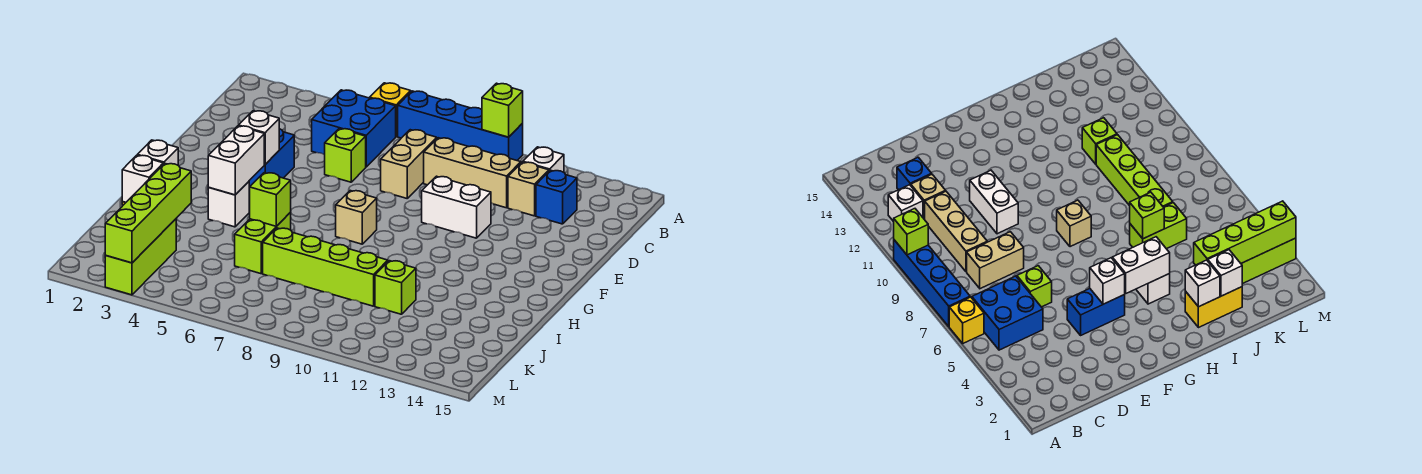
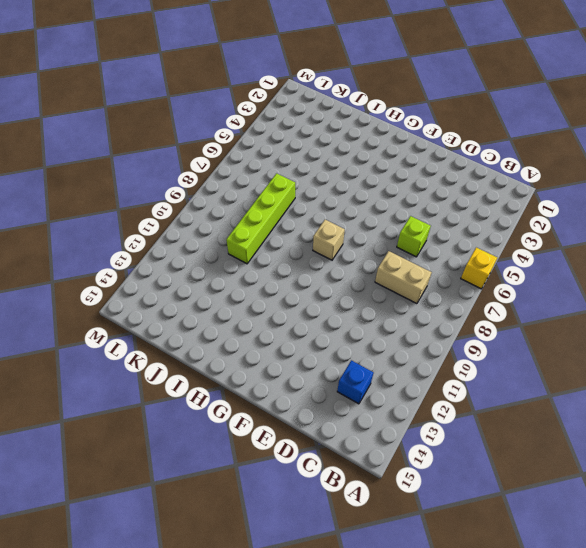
none -> blue 1x4 brick [398,91,523,160]
none -> blue 2x2 brick [312,90,396,167]
none -> white 1x1 brick [523,147,564,172]

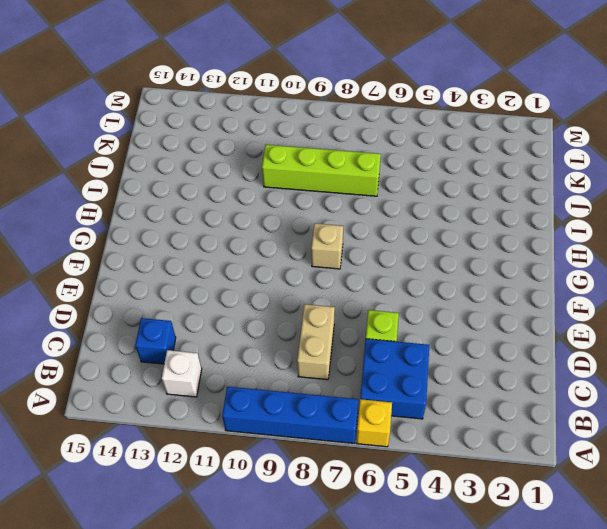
none -> tan 1x3 brick [424,138,521,208]
none -> tan 1x1 brick [508,162,549,216]
none -> blue 1x2 brick [249,129,294,191]

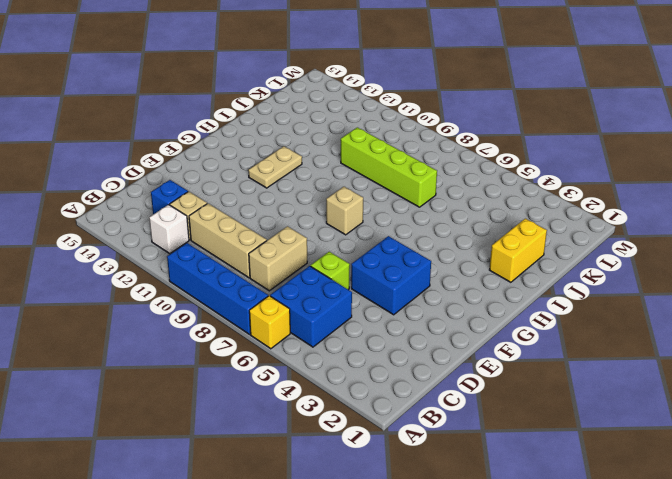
blue 2x2 brick [351,236,431,315] -> blue 1x2 brick [249,129,294,191]
tan 1x2 plate [248,146,302,188] -> none
none -> white 1x2 brick [422,176,491,238]
none -> white 1x1 brick [208,182,249,227]
none -> lime 1x2 brick [235,212,291,274]

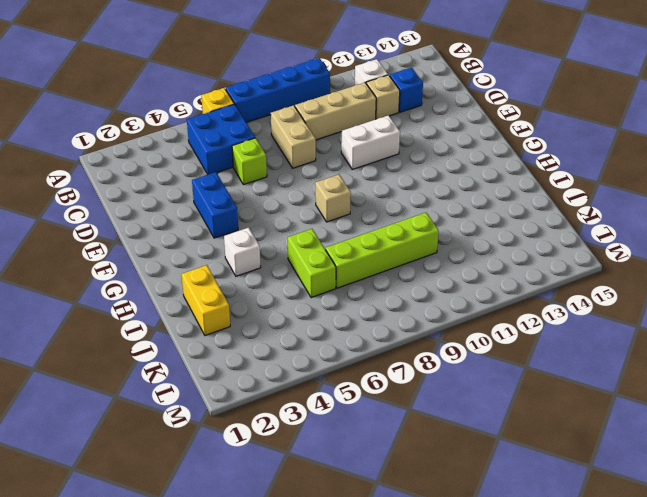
none -> lime 1x1 brick [375,261,416,314]
none -> lime 1x3 brick [105,219,176,295]
none -> lime 1x1 brick [482,83,523,137]

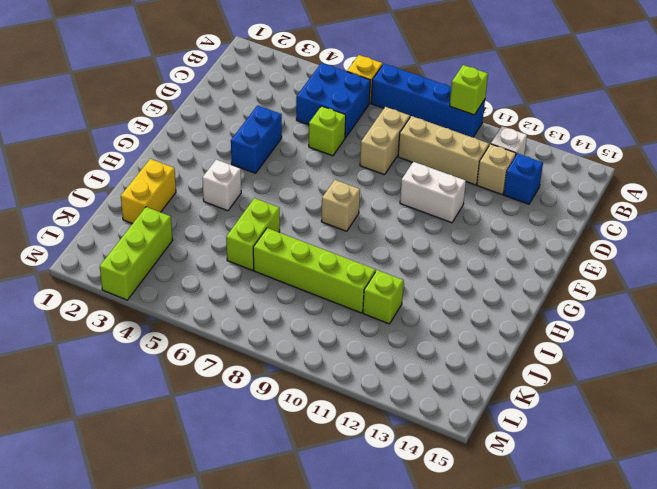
none -> white 1x1 brick [239,111,279,164]
none -> white 1x2 brick [208,126,265,195]
none -> white 1x1 brick [138,140,178,165]

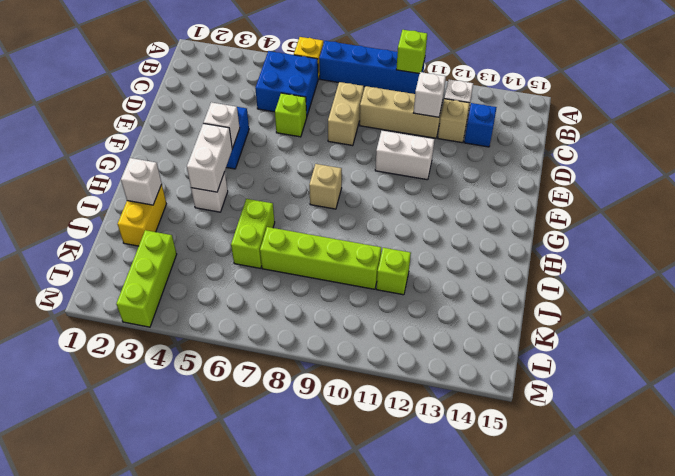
white 1x1 brick [414,72,446,117] -> white 1x1 brick moved to [122,155,163,202]
none -> lime 1x1 brick [249,173,291,226]
none -> lime 1x4 brick [105,164,191,263]

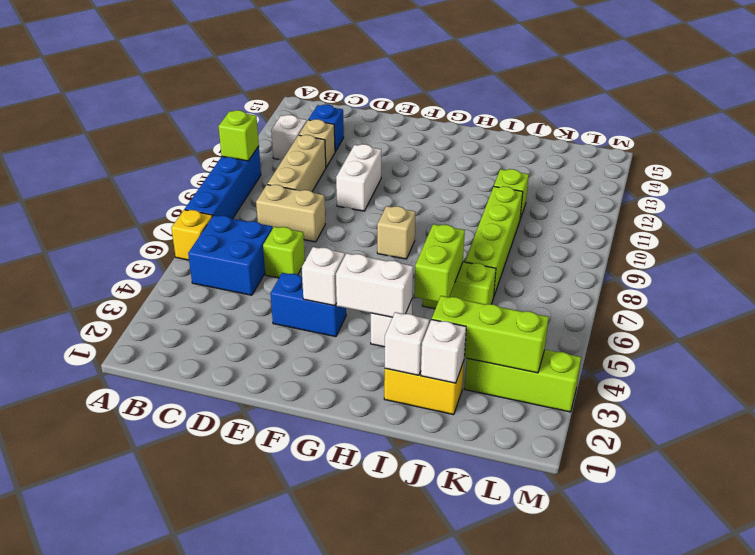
lime 1x2 brick [414,224,465,302] -> lime 1x1 brick [249,173,291,226]
lime 1x3 brick [432,296,549,373] -> lime 1x4 brick [105,164,191,263]

